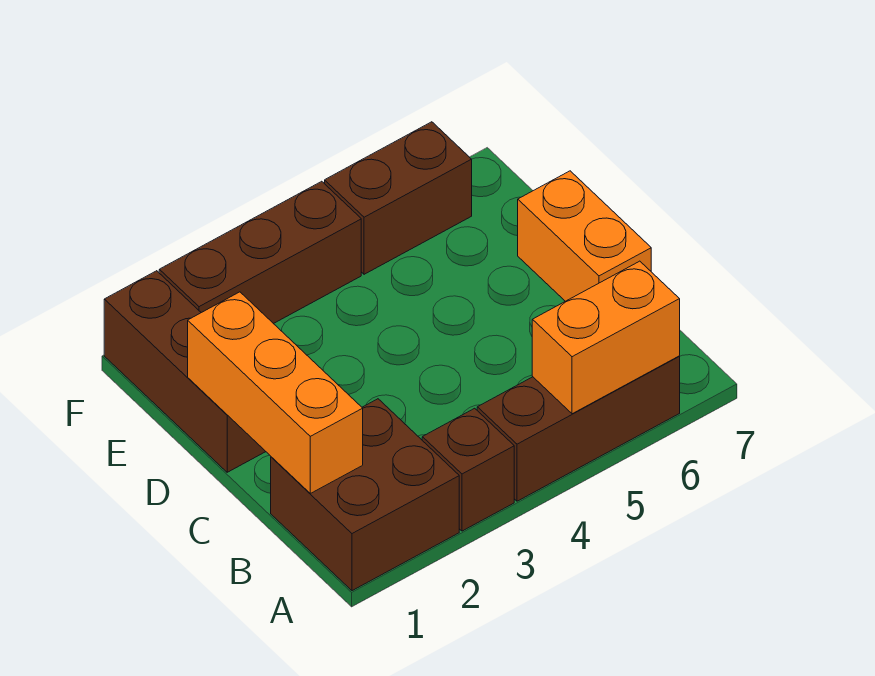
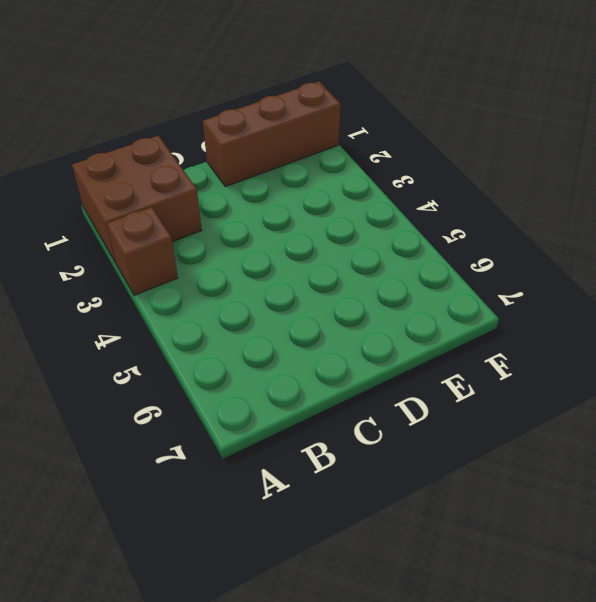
none -> brown 1x3 brick [477,356,680,501]
none -> orange 1x2 brick [518,171,651,301]

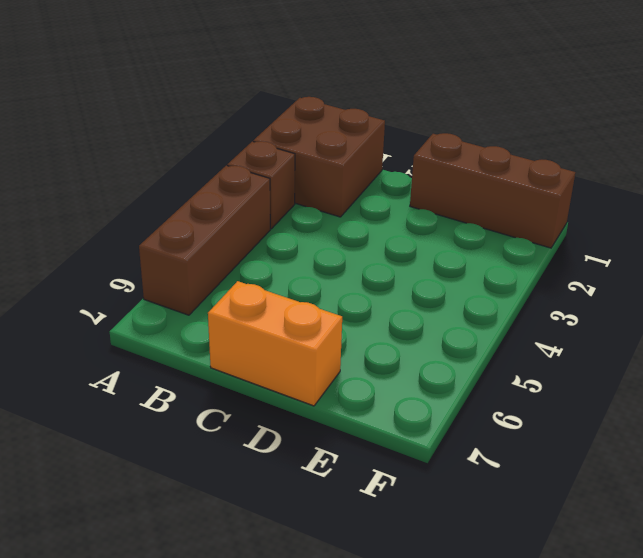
none -> brown 1x3 brick [159,181,361,324]
none -> brown 1x2 brick [325,122,472,274]

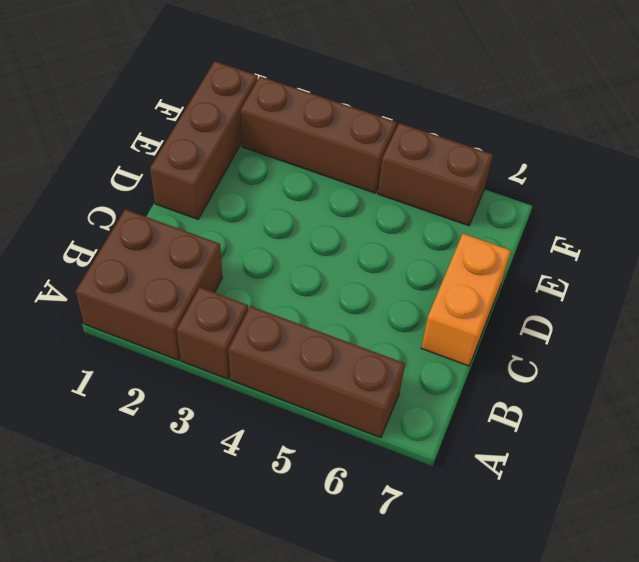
none -> orange 1x2 brick [532,261,680,414]
none -> orange 1x3 brick [188,292,363,493]

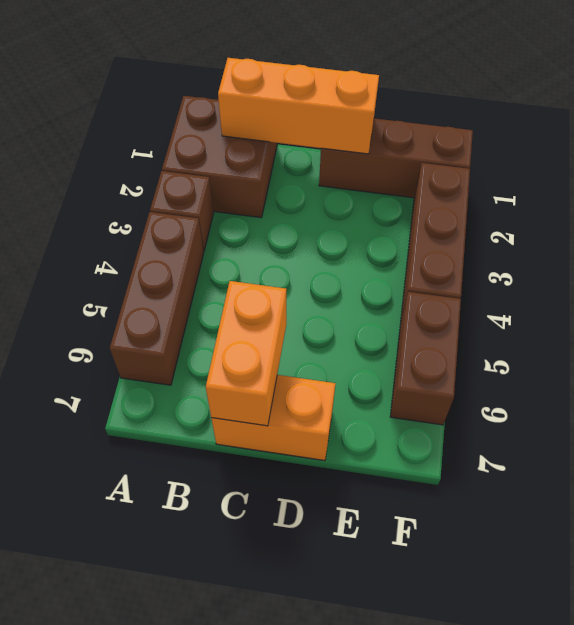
orange 1x2 brick [206,281,286,426] -> orange 1x2 brick moved to [532,261,680,414]

